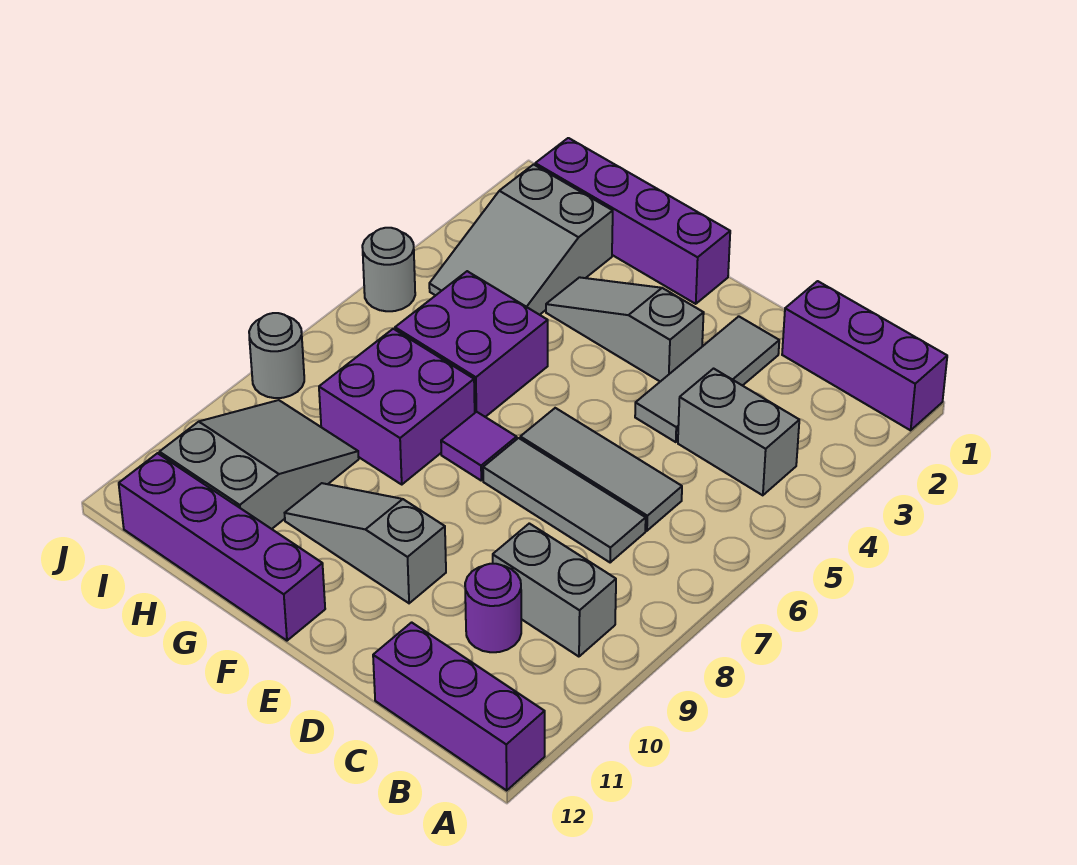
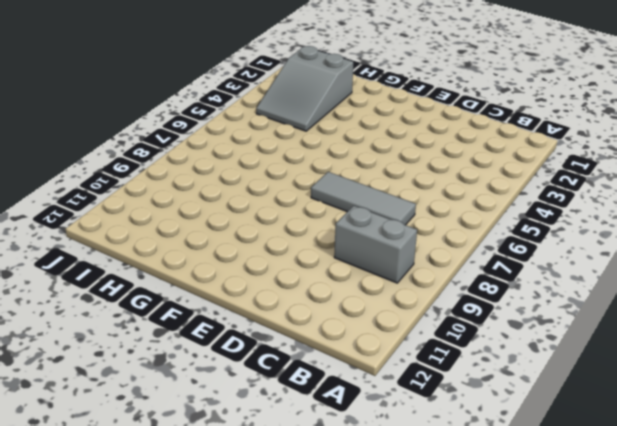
none -> purple 1x3 brick [782,281,947,430]
none -> purple 1x3 brick [373,622,545,790]
none -> grey 1x2 brick [678,369,799,495]

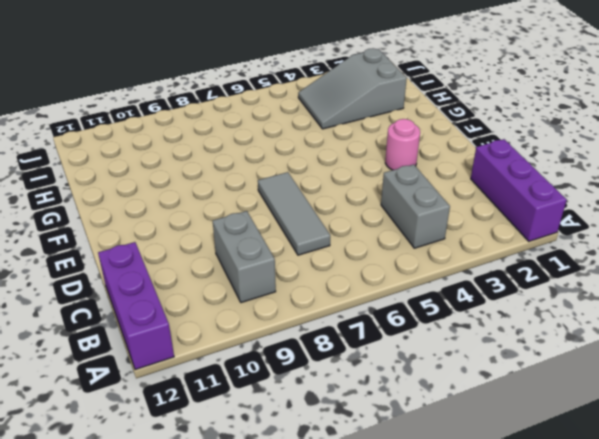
pink 1x1 round brick [385,119,420,170] -> grey 1x3 slope [546,277,704,382]
none -> grey 1x3 tile [520,408,682,531]
none -> purple 1x1 round brick [465,564,521,652]
none -> grey 1x3 tile [635,316,779,442]

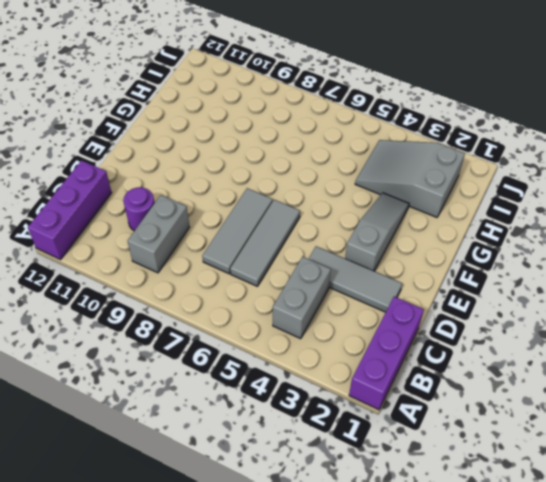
none -> grey 1x3 slope [285,483,446,603]
none -> purple 1x4 brick [535,138,730,304]
none -> purple 1x1 tile [441,412,517,480]

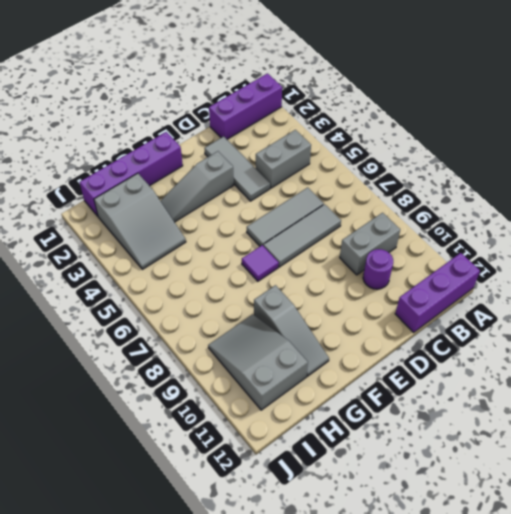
grey 1x3 slope [254,285,329,376] -> grey 1x3 slope turned to [285,483,446,603]
none -> purple 1x4 brick [119,453,325,641]
none -> purple 2x2 brick [395,271,548,417]
none -> purple 2x2 brick [319,329,475,484]

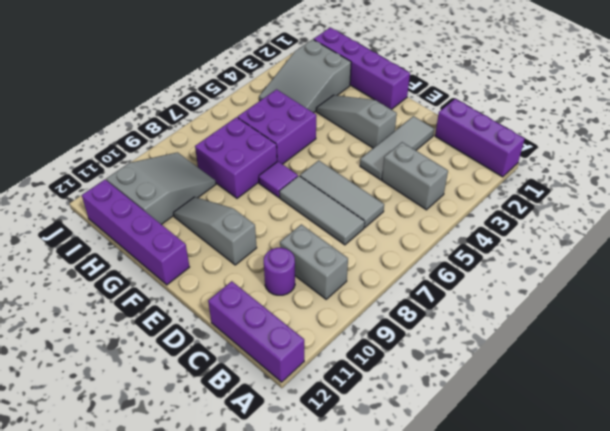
none -> grey 1x1 round brick [362,228,415,311]
none -> grey 1x1 round brick [249,313,304,398]

